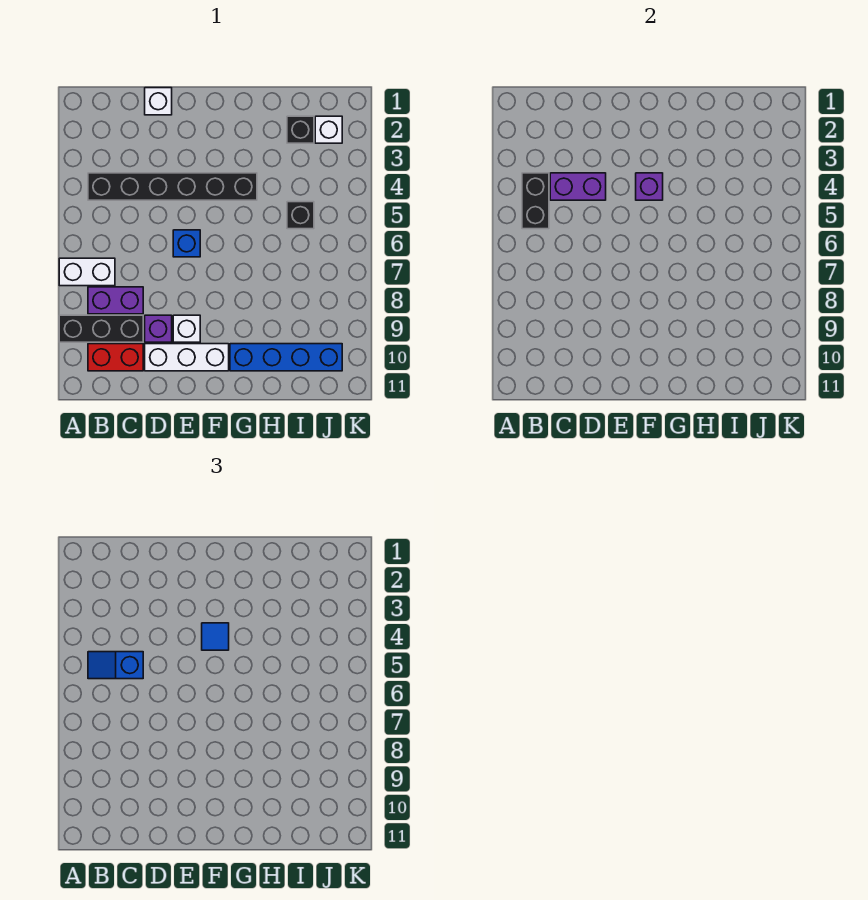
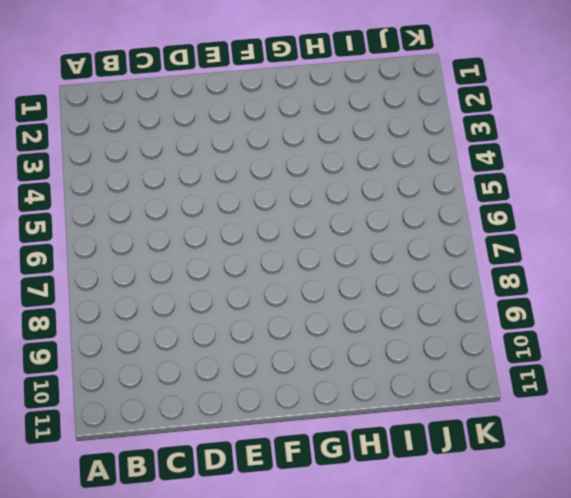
none -> white 1x2 brick [59,258,115,286]
none -> black 1x3 brick [59,315,143,342]
none -> black 1x6 brick [88,173,257,200]

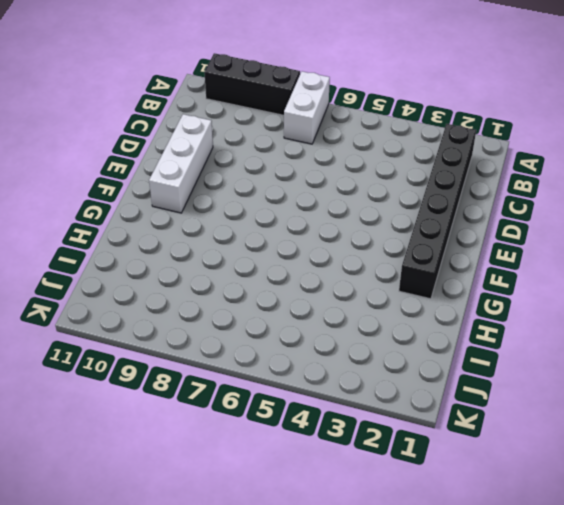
black 1x3 brick [204,53,300,115] -> black 1x3 brick turned to [59,315,143,342]
black 1x6 brick [399,124,476,299] -> black 1x6 brick moved to [88,173,257,200]
none -> purple 1x2 brick [88,287,143,314]
none -> red 1x2 brick [88,344,143,371]
none -> white 1x1 brick [145,88,172,115]

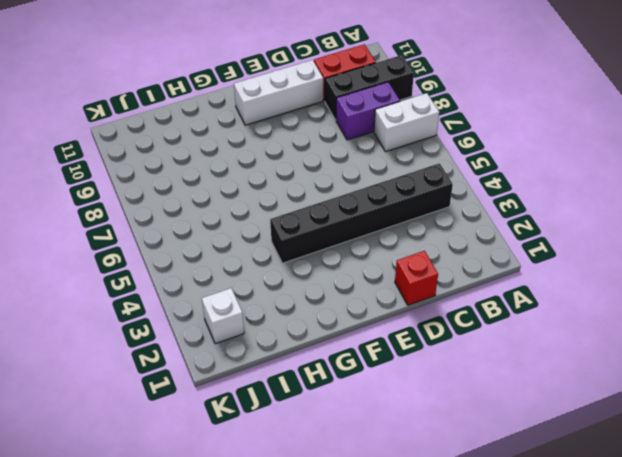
red 1x1 brick [395,251,438,305] -> white 1x1 brick [145,88,172,115]
none -> purple 1x1 brick [145,315,172,342]
none -> blue 1x1 brick [173,230,200,257]
none -> white 1x1 brick [173,315,200,342]

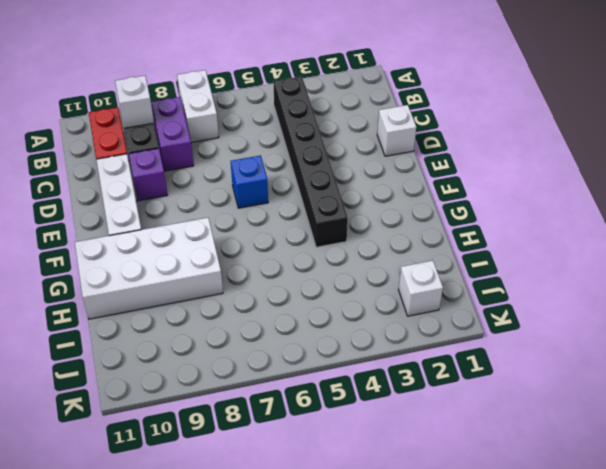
white 1x1 brick [115,76,154,128] -> white 1x1 brick moved to [173,315,200,342]
white 2x4 brick [75,218,223,319] -> blue 1x4 brick [230,344,342,371]
none -> black 1x1 brick [287,116,314,143]
none -> black 1x1 brick [287,202,314,229]
none -> black 1x2 brick [522,173,549,229]

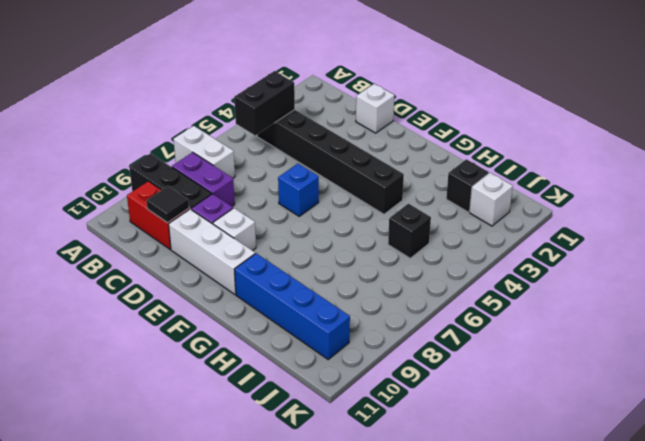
black 1x1 tile [146,186,189,223] -> none
none -> purple 1x2 brick [550,173,606,200]
none -> purple 1x1 brick [636,173,663,200]
none -> blue 1x2 slope [88,652,143,679]

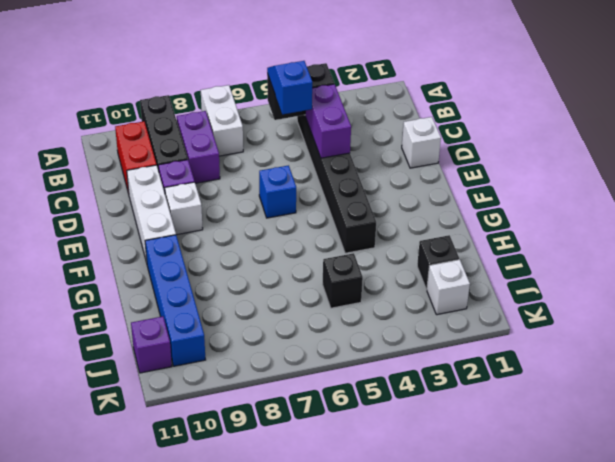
purple 1x1 brick [131,316,172,373] -> purple 1x1 brick moved to [636,173,663,200]
none -> blue 1x1 tile [202,623,229,650]

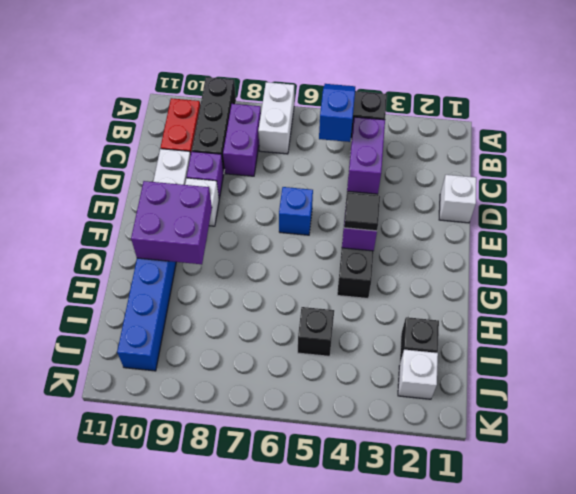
black 1x1 tile [344,193,380,231] -> blue 1x1 tile [202,623,229,650]
purple 2x2 brick [131,181,212,265] -> none

